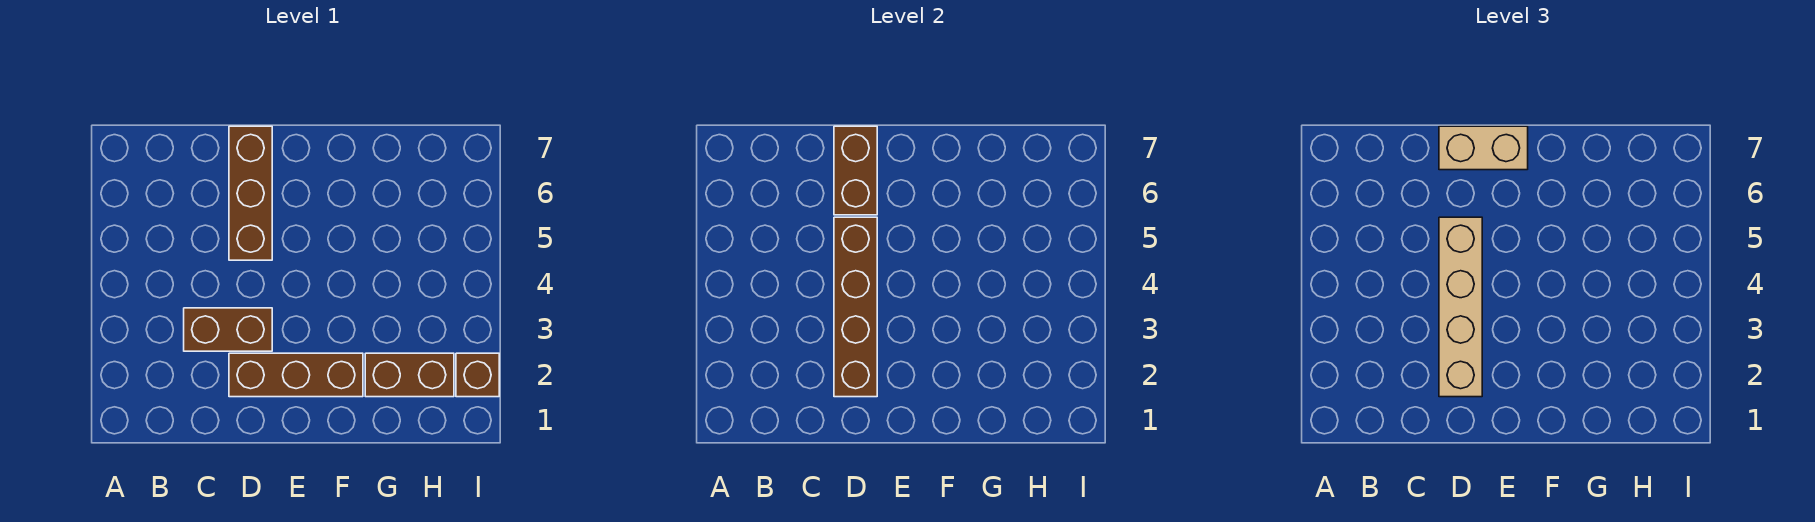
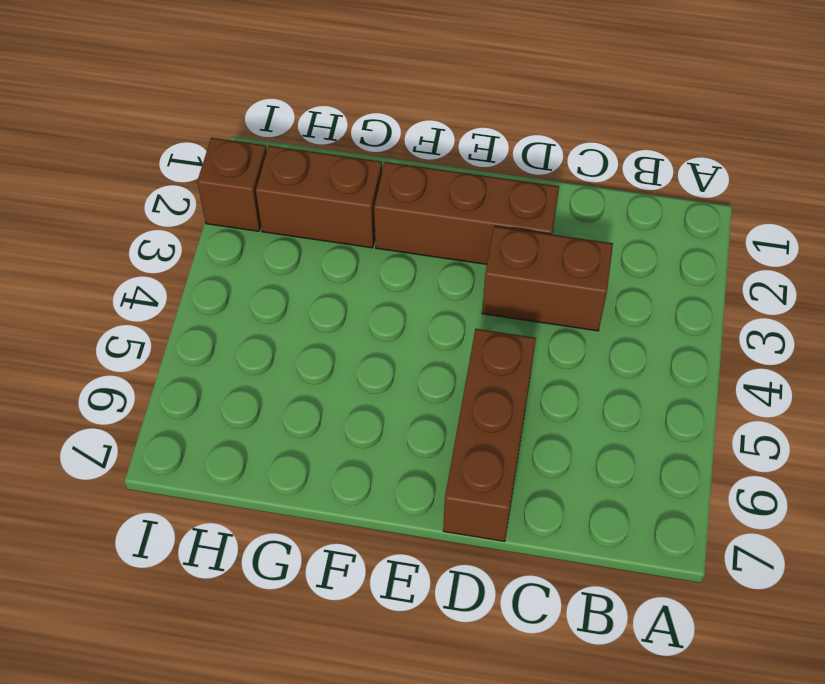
none -> brown 1x4 brick [834,217,877,397]
none -> brown 1x2 brick [834,126,877,215]

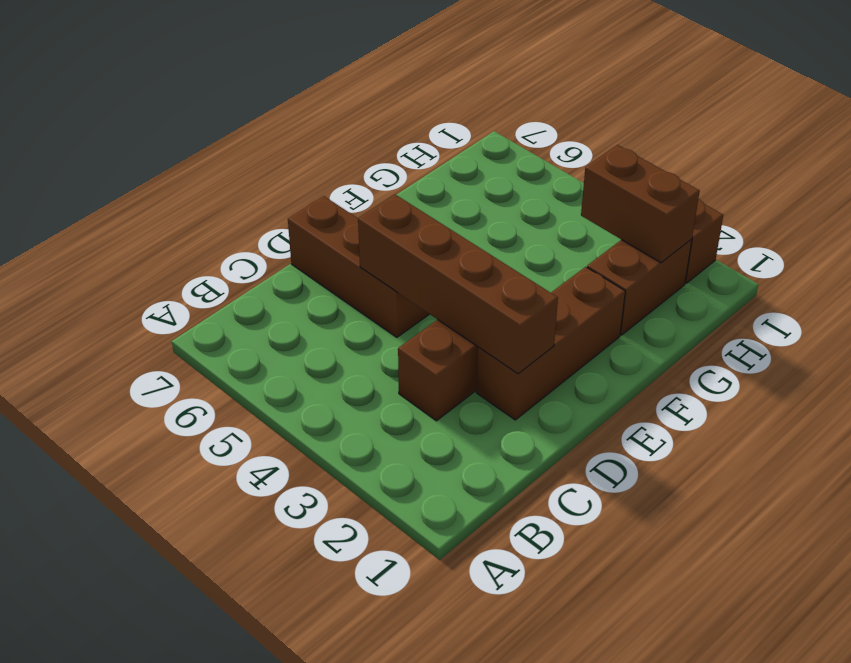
brown 1x2 brick [581,145,700,263] -> brown 1x2 brick moved to [834,126,877,215]
none -> tan 1x4 brick [1439,217,1482,397]
none -> tan 1x2 brick [1439,126,1528,170]

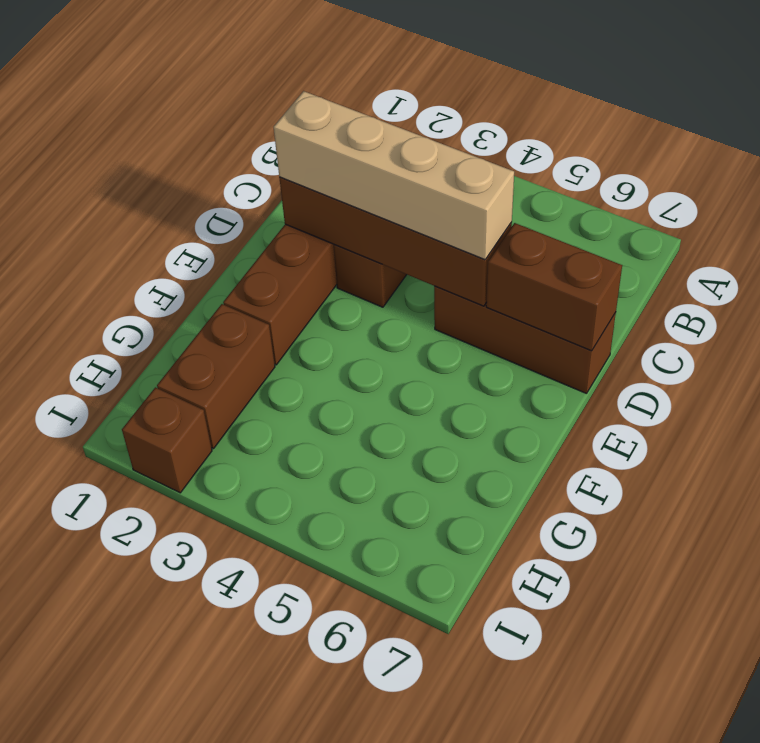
none -> tan 1x2 brick [1439,126,1528,170]

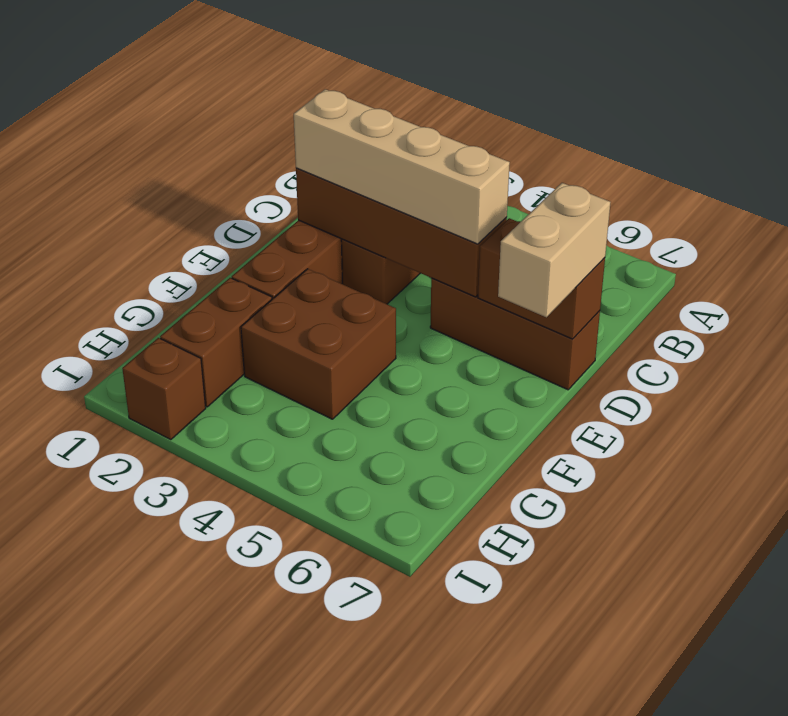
brown 2x2 brick [241,269,396,419] -> none

